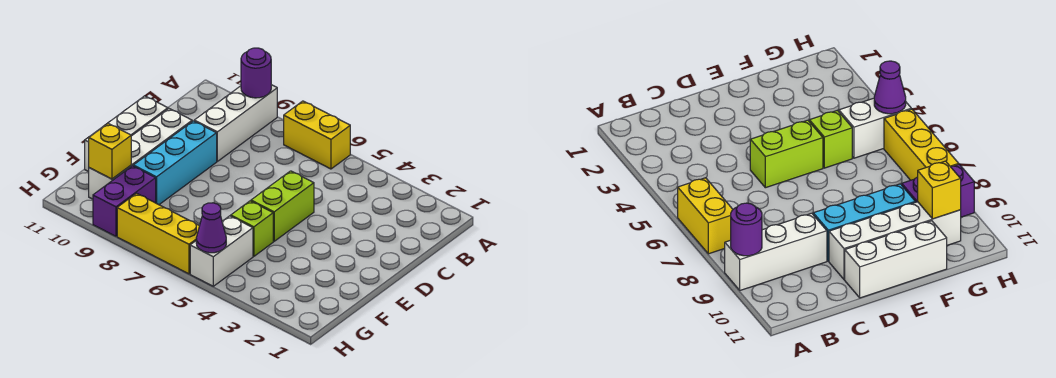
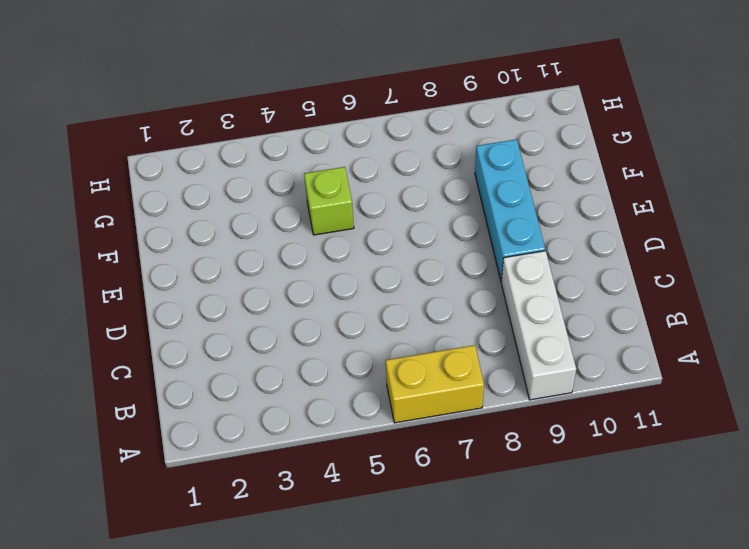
none -> lime 1x2 brick [251,171,314,241]
none -> white 1x4 brick [89,109,192,199]
none -> white 1x3 brick [85,96,168,172]

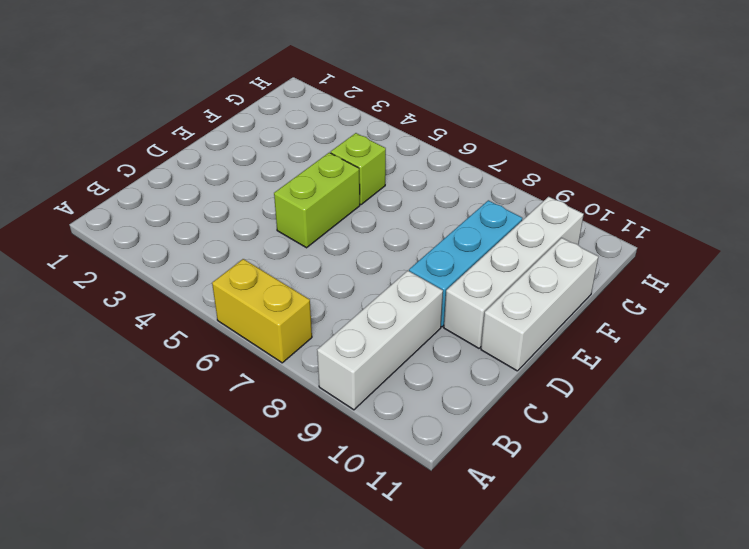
none -> white 1x2 brick [190,216,253,286]
none -> purple 1x2 brick [93,166,156,236]
none -> yellow 1x3 brick [117,193,199,274]

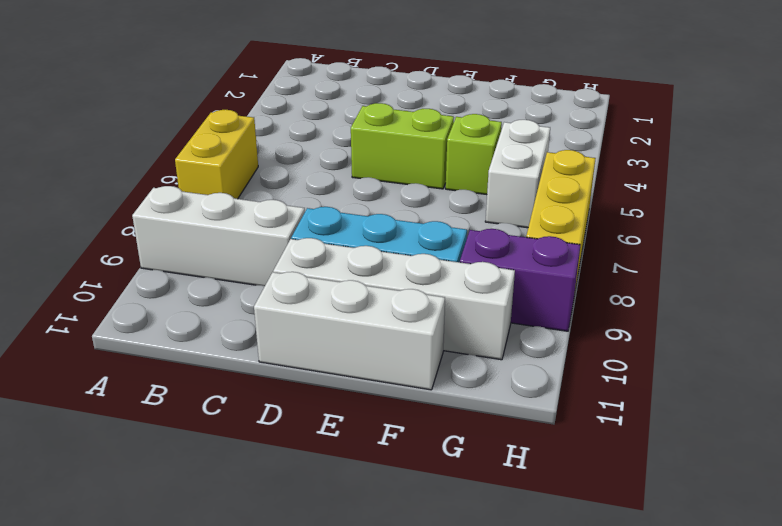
white 1x2 brick [485,120,550,228] -> white 1x2 brick turned to [190,216,253,286]
none -> purple 1x1 round brick [241,48,271,98]
none -> yellow 1x1 brick [89,124,131,179]
none -> purple 1x1 cone [196,203,226,253]

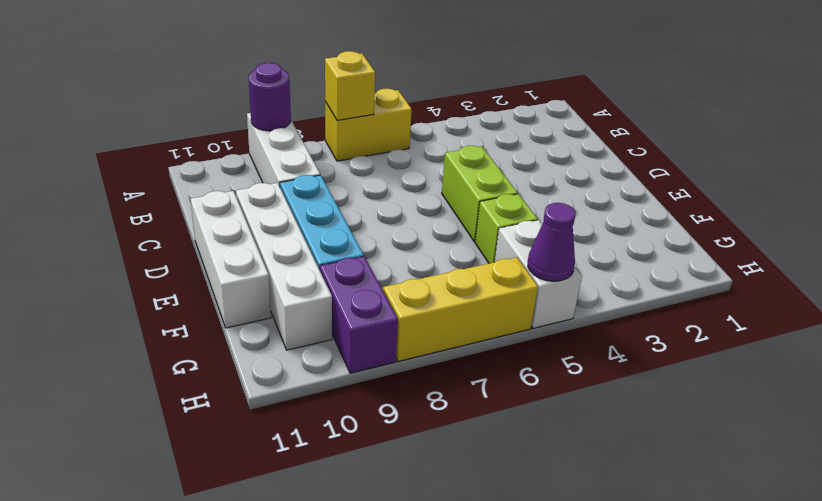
yellow 1x1 brick [325,51,375,120] -> yellow 1x1 brick moved to [89,124,131,179]

